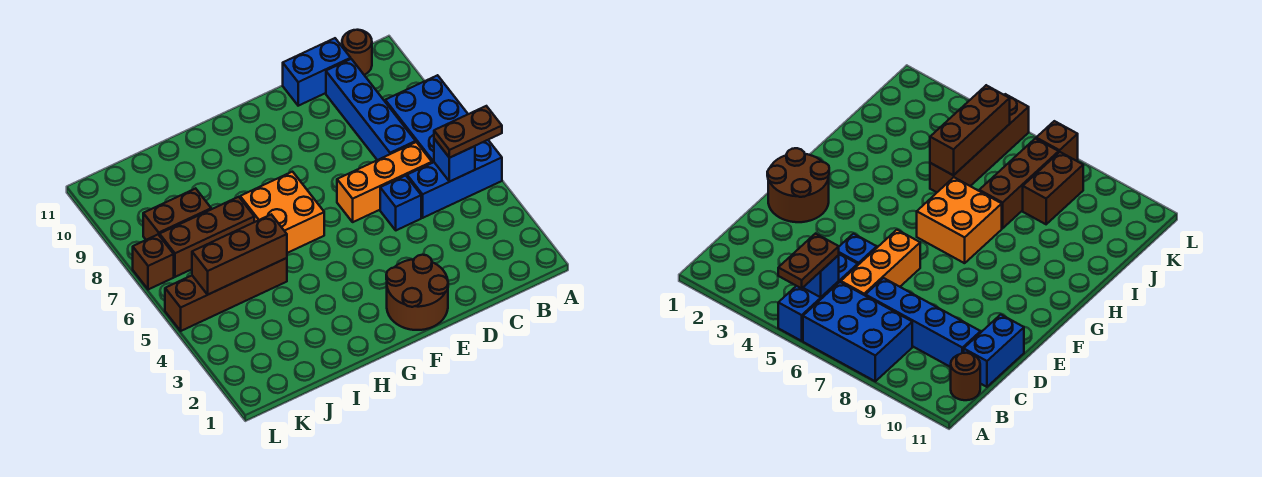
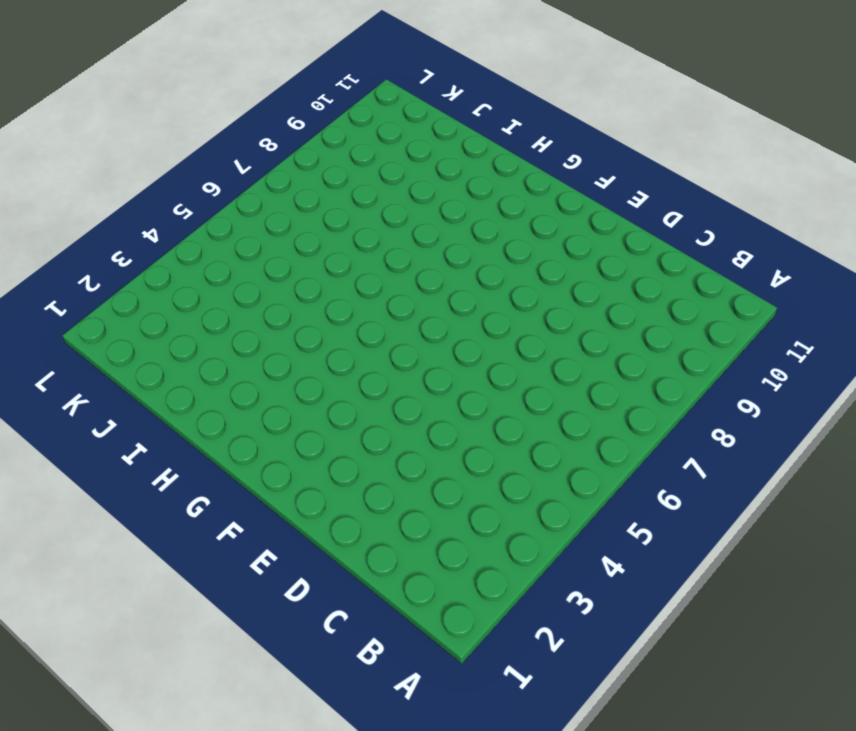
none -> blue 1x3 brick [407,140,502,218]
none -> blue 2x3 brick [385,75,468,163]
none -> brown 1x1 round brick [342,30,372,75]

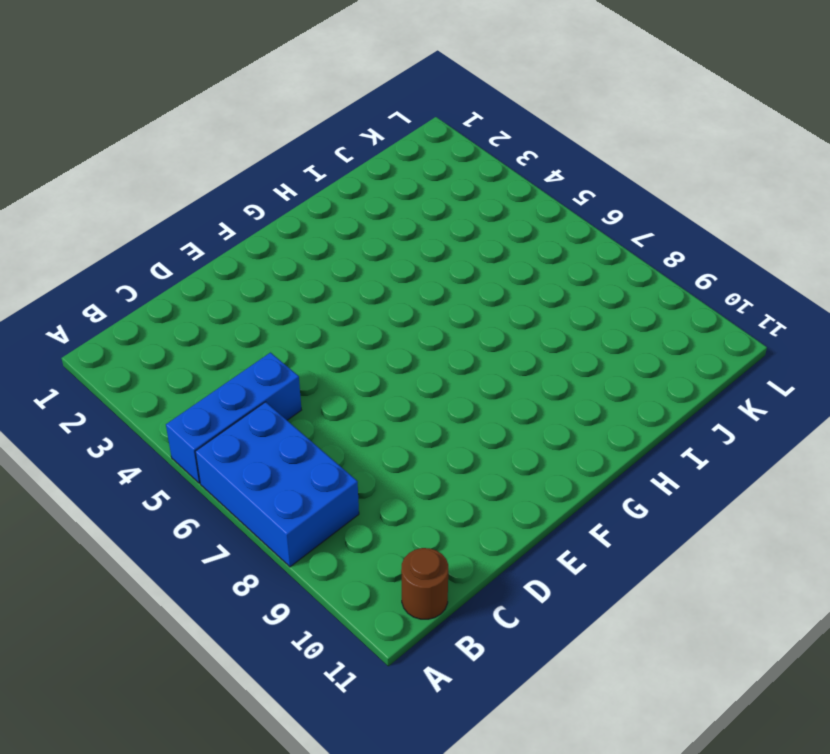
none -> orange 1x3 brick [337,142,432,222]
none -> blue 1x4 brick [326,59,416,160]
none -> blue 1x2 brick [283,38,351,106]

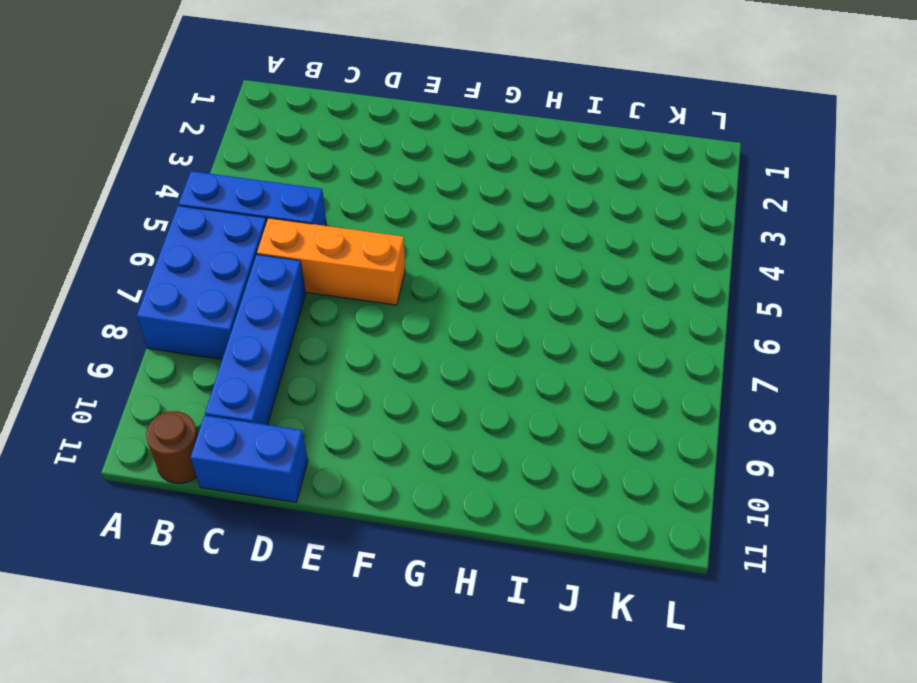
none -> blue 1x1 brick [380,175,421,230]
none -> brown 2x2 round brick [386,255,448,330]
none -> orange 2x2 brick [240,172,324,253]

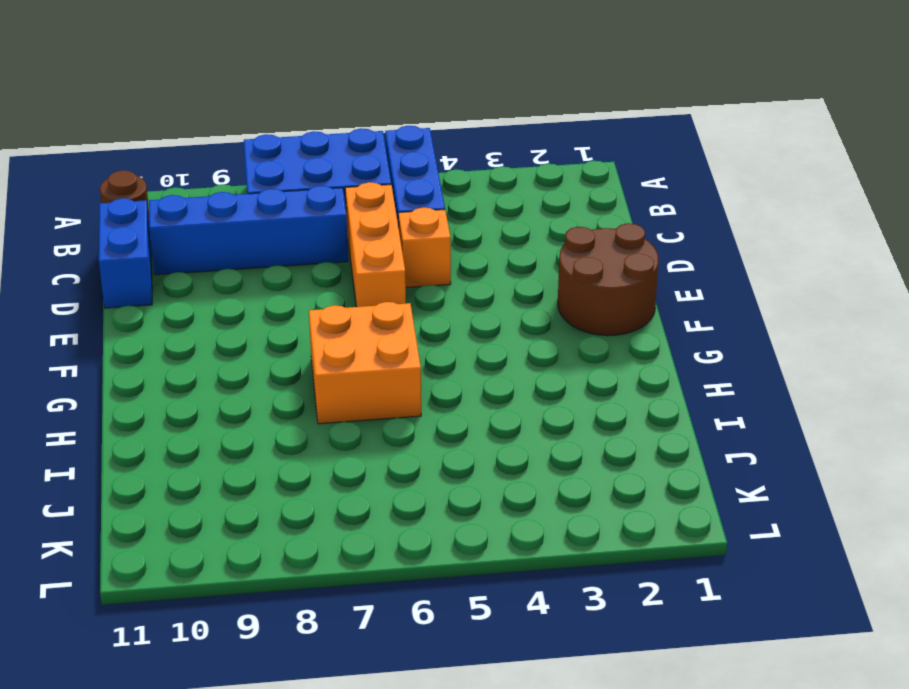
orange 1x1 brick [398,208,451,288] -> blue 1x1 brick [380,175,421,230]
none -> brown 1x4 brick [165,258,287,331]
none -> brown 1x3 brick [160,197,254,277]
none -> brown 1x2 brick [143,188,211,240]

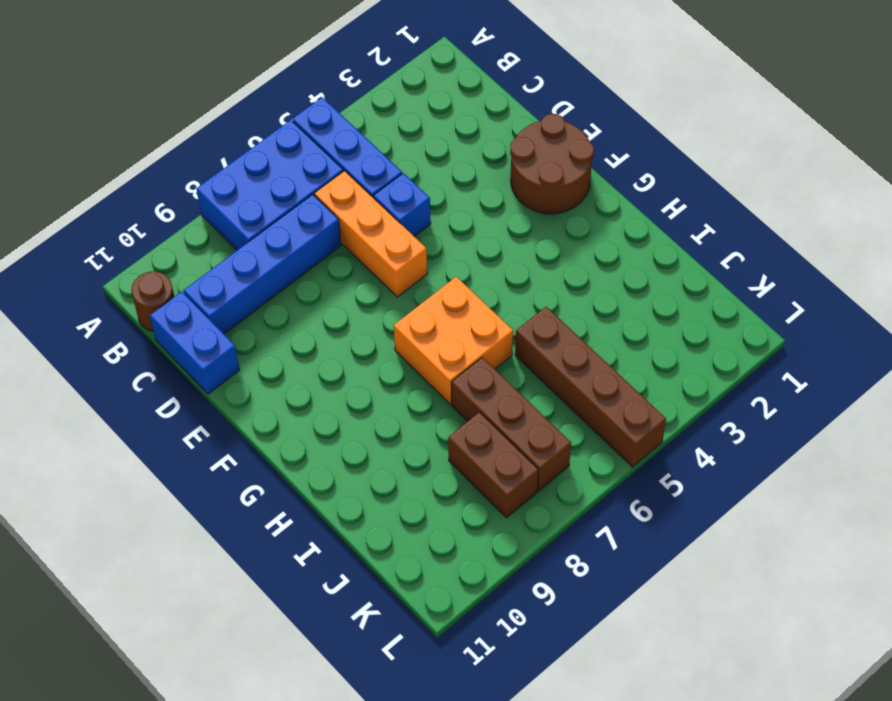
none -> brown 1x1 brick [133,235,174,290]
none -> blue 1x1 brick [434,139,475,182]
none -> brown 1x3 brick [192,215,287,295]

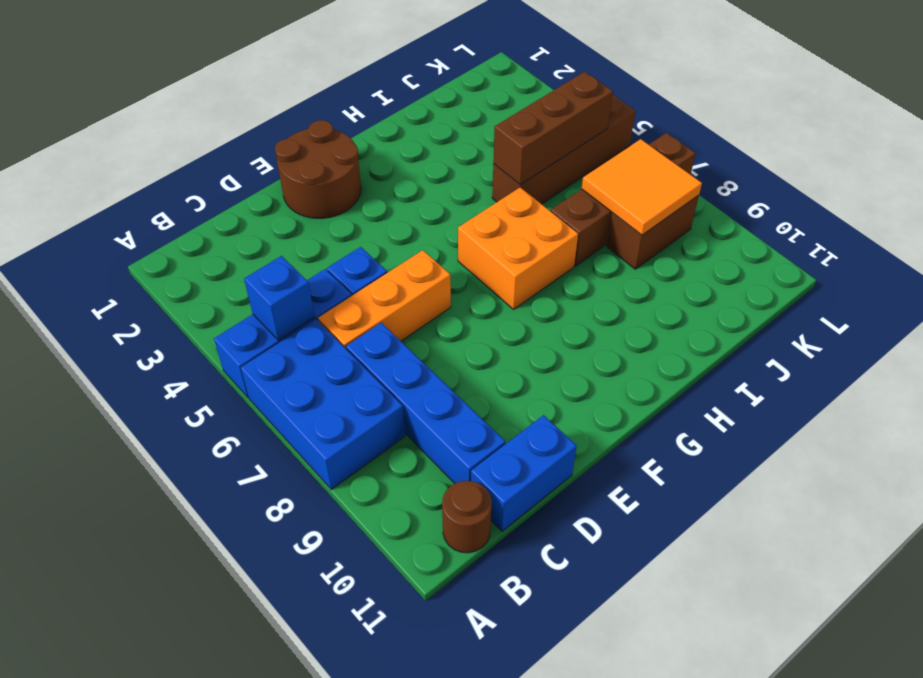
orange 2x2 tile [582,139,702,235] -> none
none -> brown 1x2 plate [434,106,502,158]

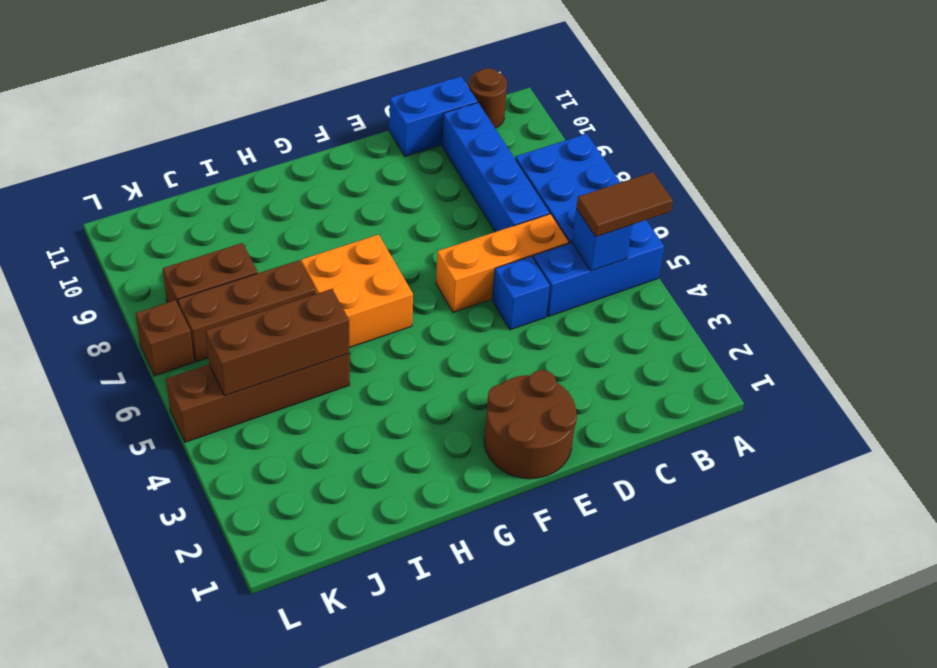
brown 1x2 tile [576,172,673,237] -> brown 1x2 plate [434,106,502,158]

